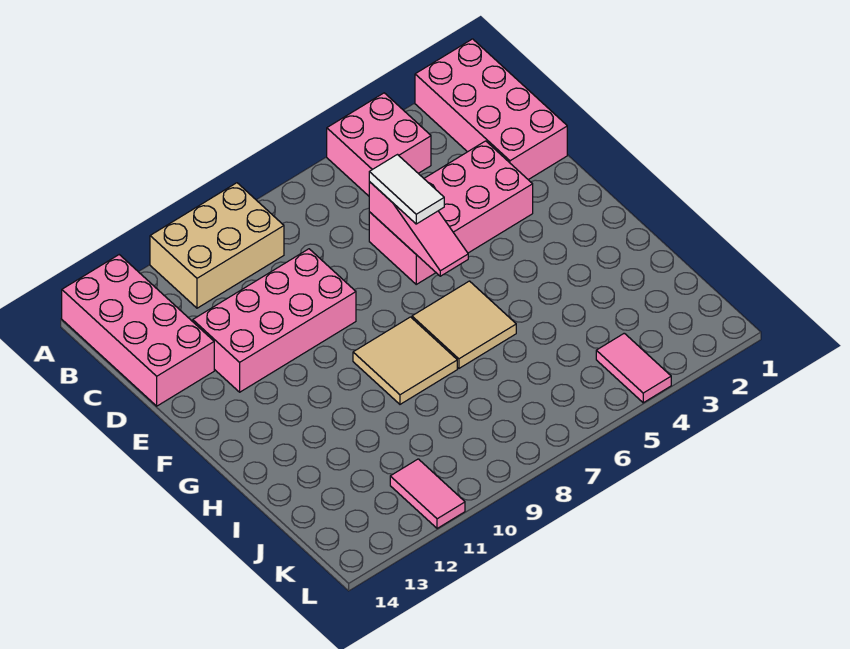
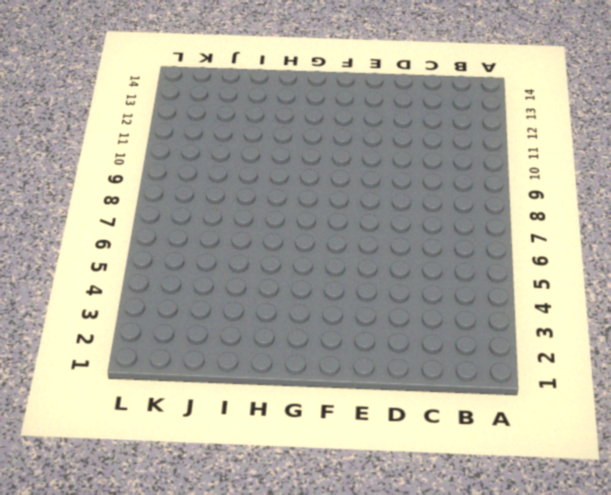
none -> pink 2x4 brick [415,39,567,180]
none -> pink 2x2 brick [327,93,431,196]
none -> tan 2x3 brick [150,183,284,308]

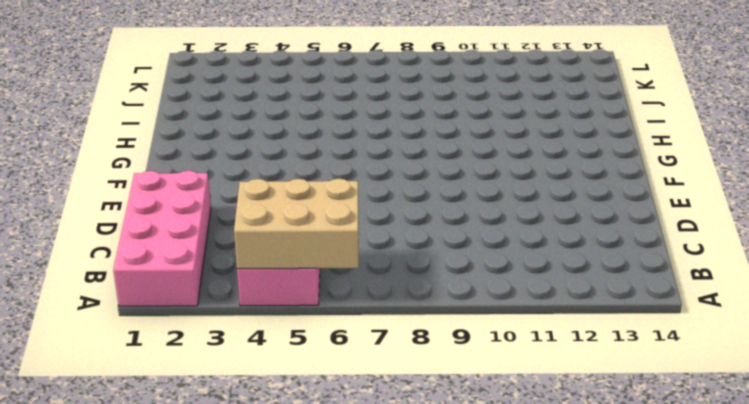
tan 2x3 brick [234,179,359,269] -> tan 2x3 brick moved to [150,183,284,308]
none -> pink 2x4 brick [62,255,214,406]
none -> pink 2x4 brick [369,141,533,284]
none -> pink 2x4 brick [193,249,356,392]

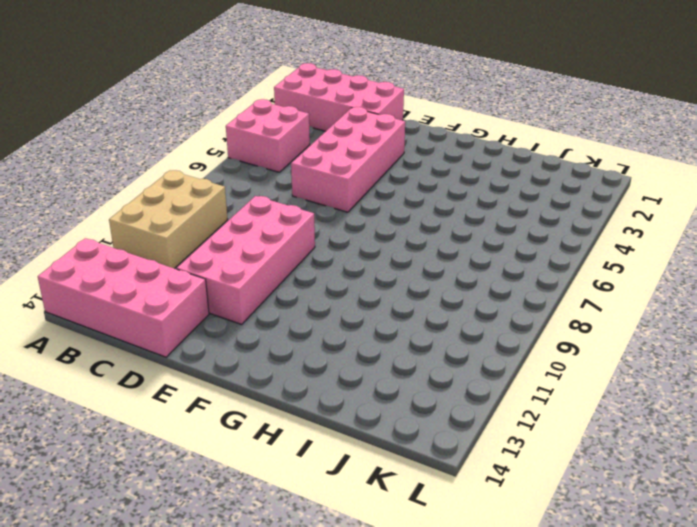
none -> tan 2x2 tile [412,281,516,368]
none -> tan 2x2 tile [353,317,457,404]
none -> pink 1x2 tile [596,333,671,403]

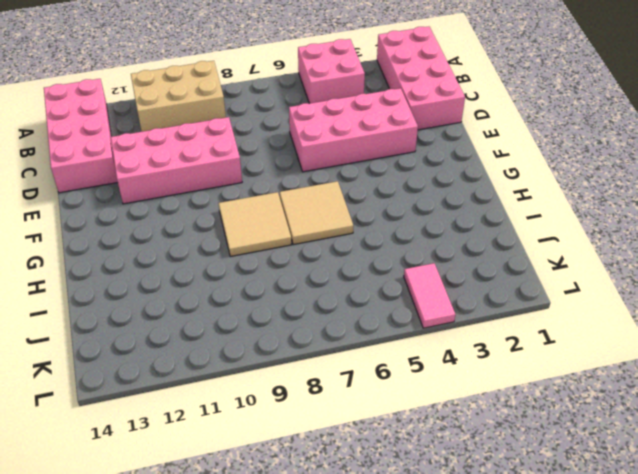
none -> pink 1x2 tile [390,459,465,528]
none -> pink 1x3 slope [369,182,468,276]
none -> white 1x2 tile [369,155,444,224]

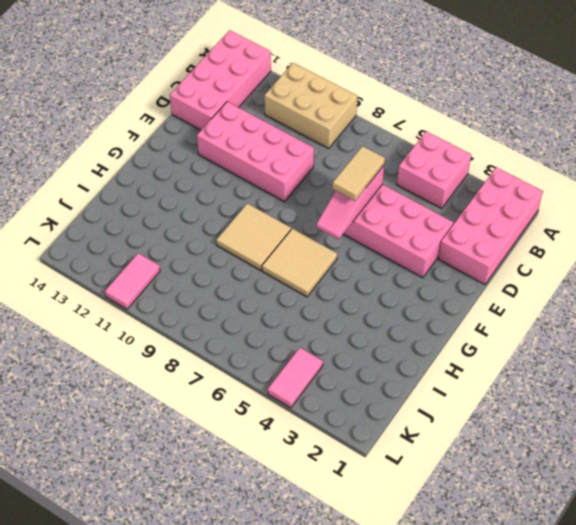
tan 1x2 tile [332,146,385,201] -> white 1x2 tile [369,155,444,224]

